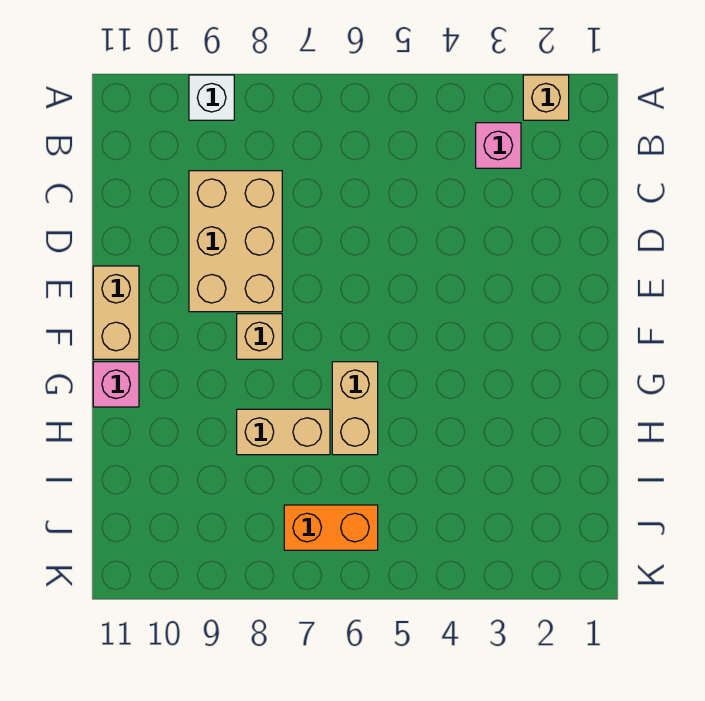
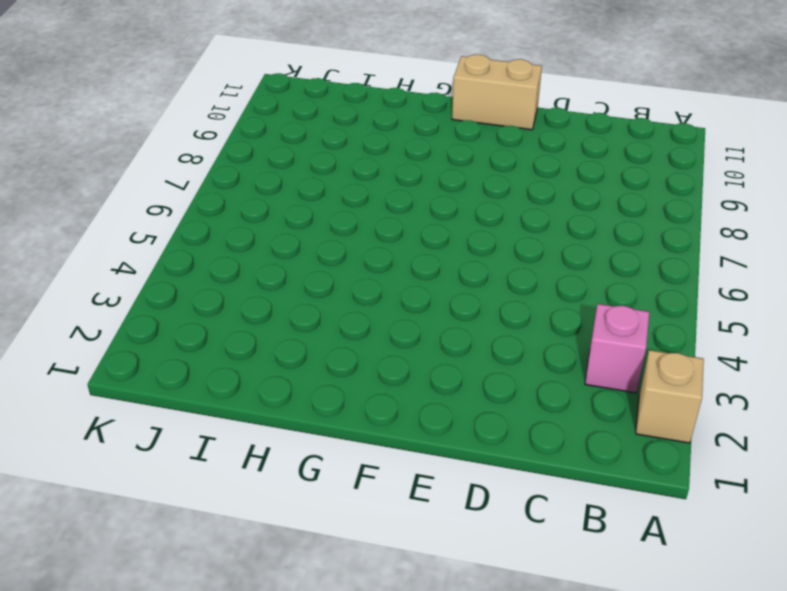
none -> white 1x1 brick [189,75,234,120]
none -> tan 2x3 brick [189,171,282,312]

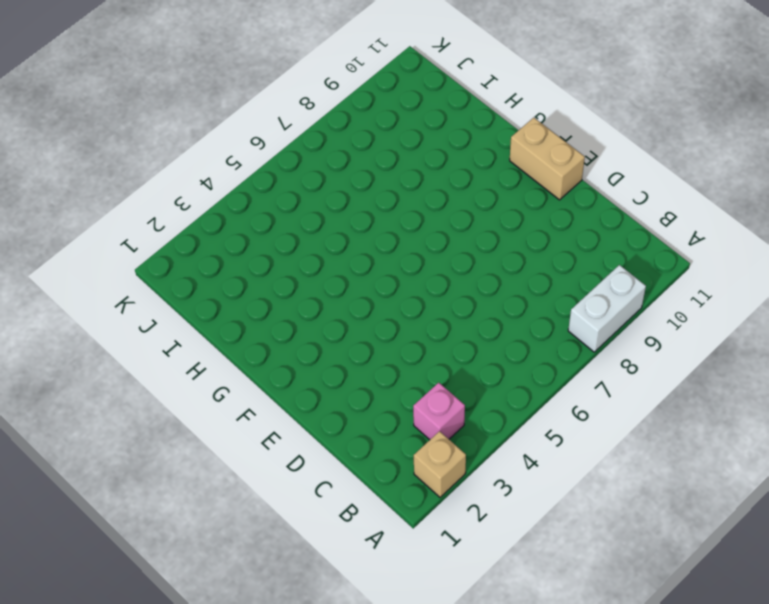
white 1x2 brick [568,265,646,352] -> white 1x1 brick [189,75,234,120]
none -> tan 2x3 brick [189,171,282,312]
none -> tan 1x1 brick [237,314,282,359]

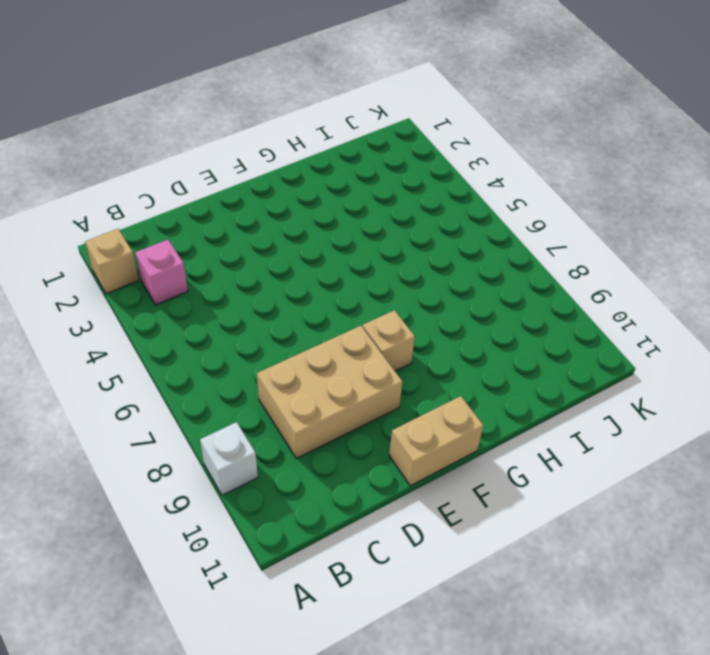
none -> tan 1x2 brick [332,362,378,455]
none -> pink 1x1 brick [93,362,139,407]

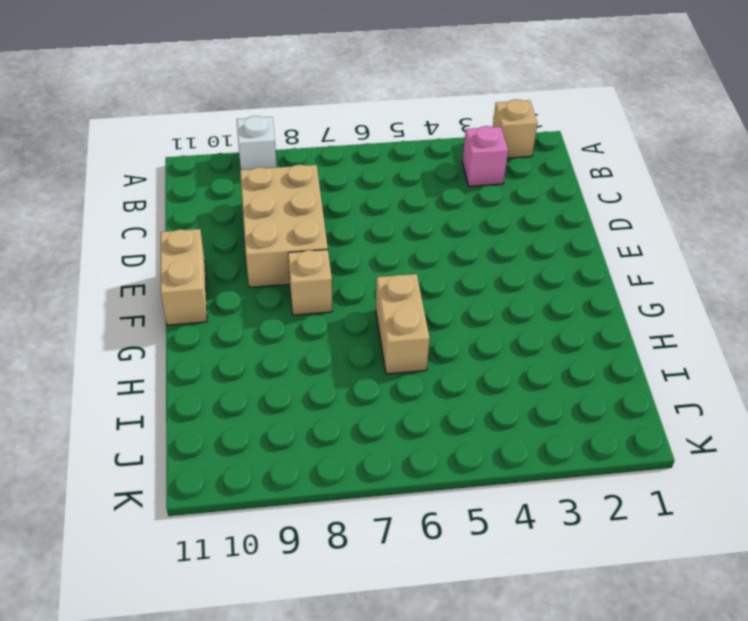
none -> pink 1x1 brick [93,362,139,407]
none -> tan 1x2 brick [237,409,330,455]

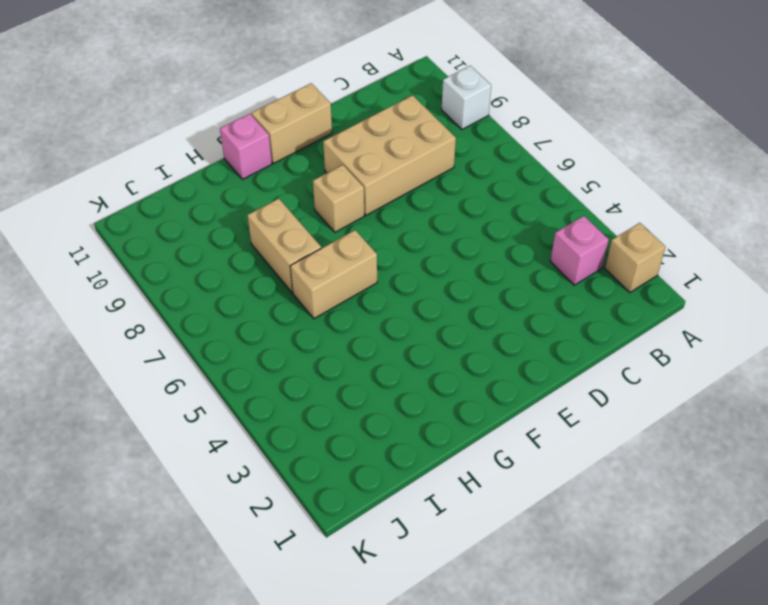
none -> orange 1x2 brick [284,505,378,550]

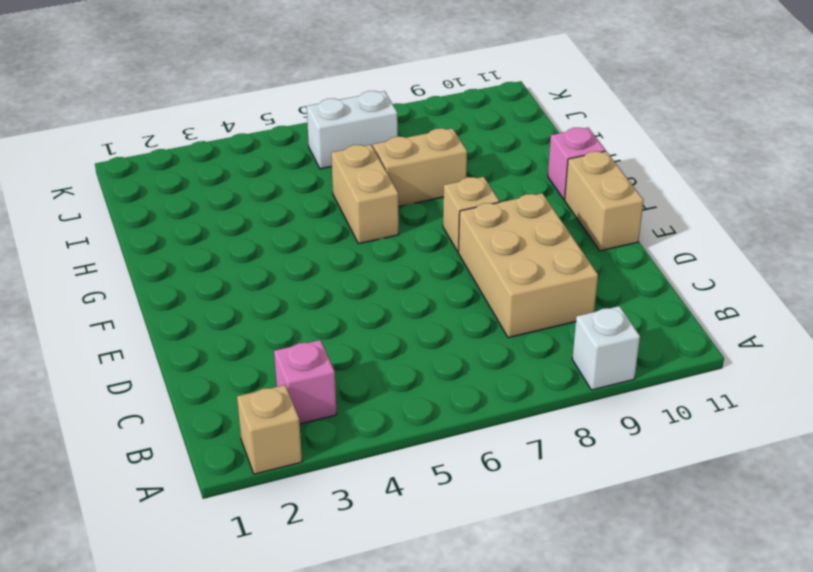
white 1x2 brick [307,91,398,169] -> orange 1x2 brick [284,505,378,550]

